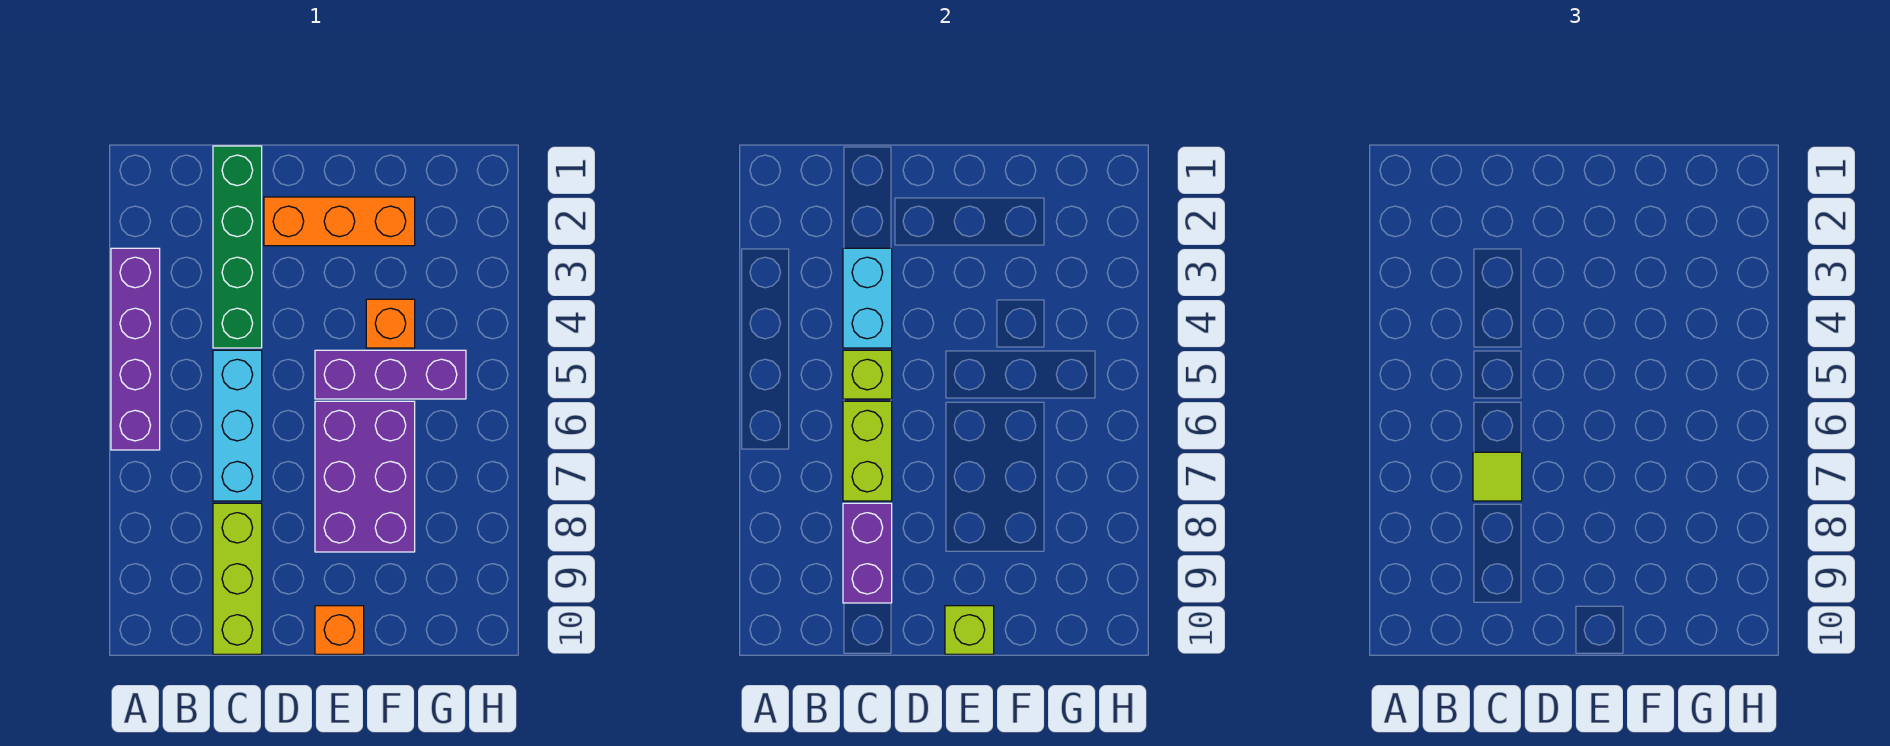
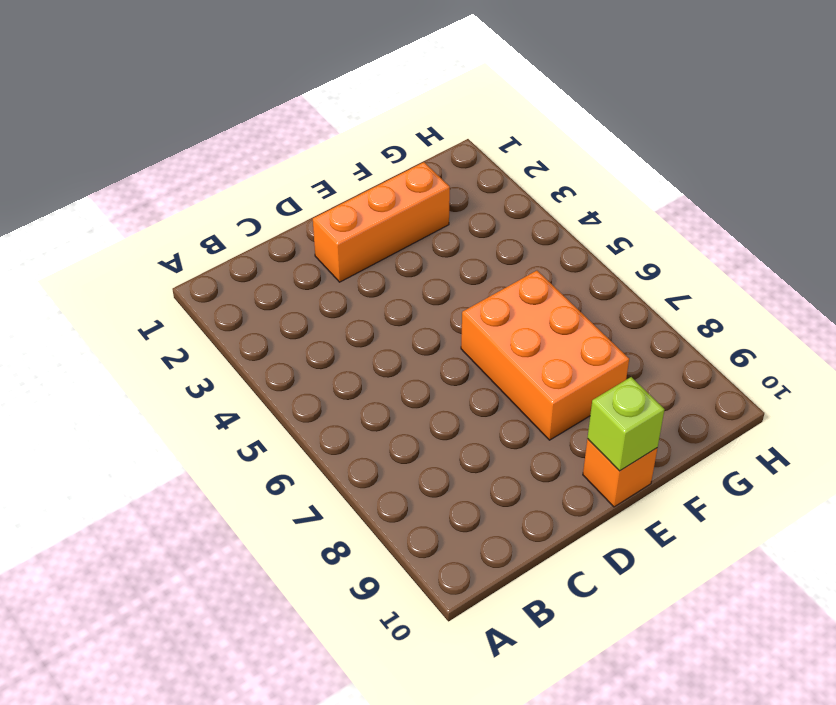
orange 2x3 brick [461,271,629,440] -> purple 2x3 brick [315,401,415,552]
none -> purple 1x4 brick [111,248,160,450]
none -> green 1x4 brick [213,146,262,348]
none -> cyan 1x3 brick [213,350,262,501]

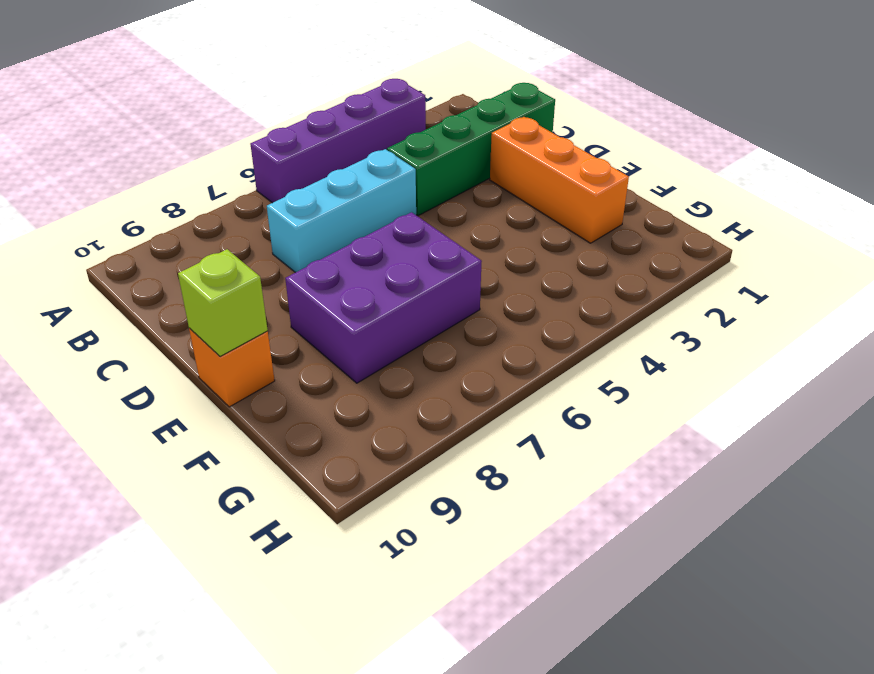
none -> lime 1x3 brick [213,503,262,654]
none -> purple 1x3 brick [315,350,466,399]
none -> orange 1x1 brick [366,299,415,348]

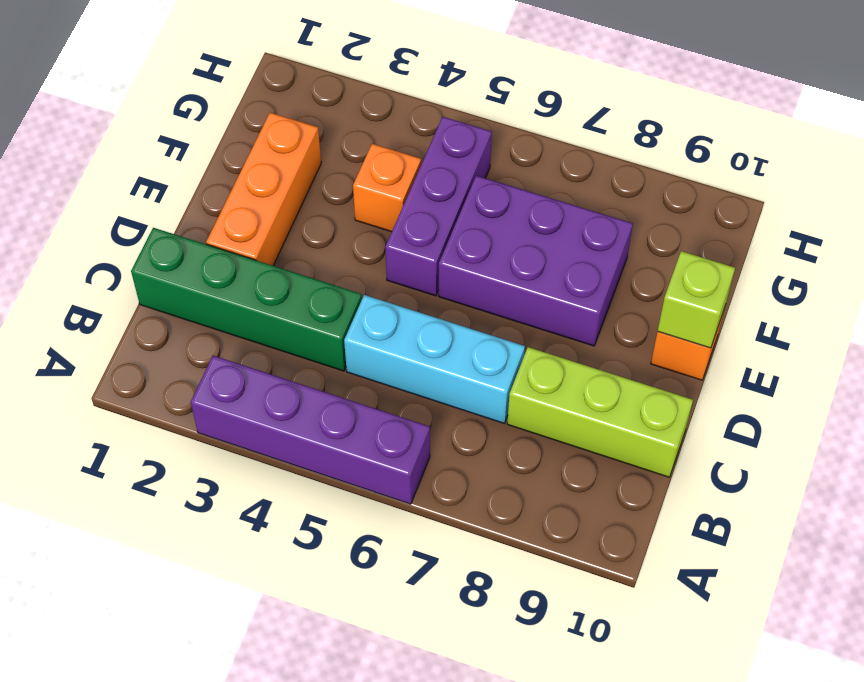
none -> cyan 1x2 brick [843,248,892,348]
none -> lime 1x1 brick [843,350,892,399]
none -> lime 1x2 brick [843,401,892,501]

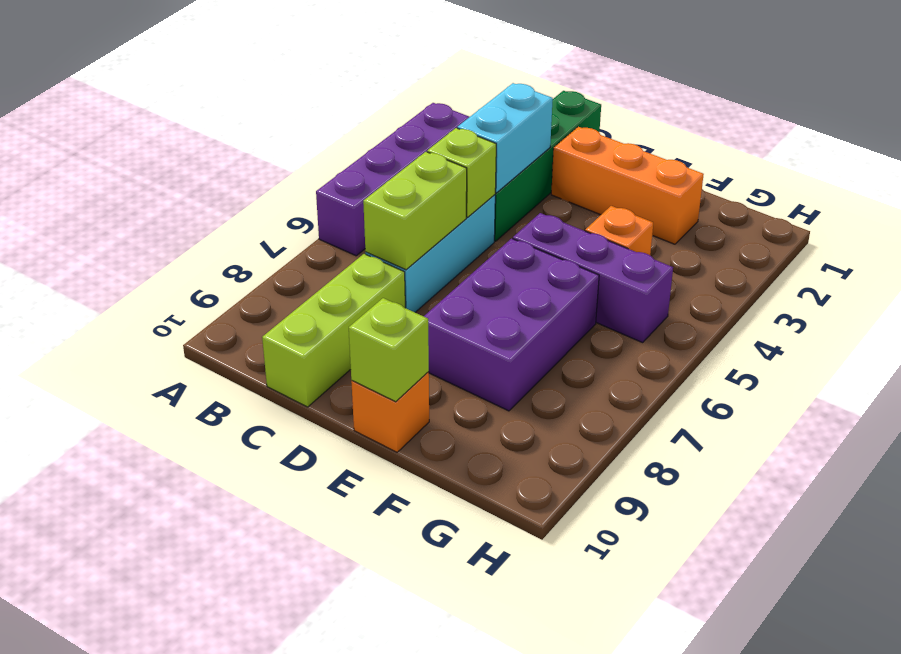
none -> purple 1x2 brick [843,503,892,603]
none -> lime 1x1 tile [1473,452,1522,501]

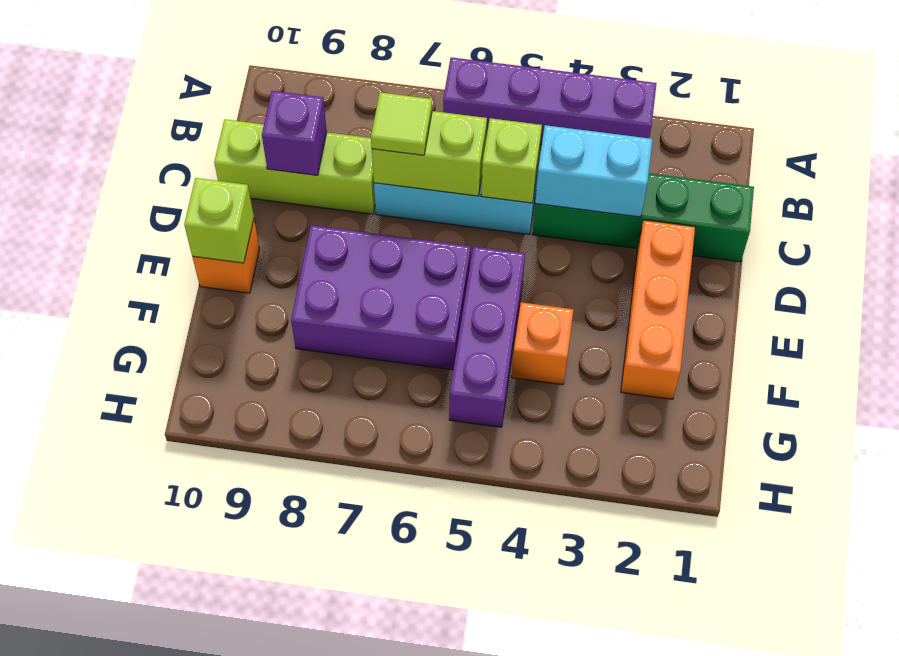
purple 1x1 brick [262,91,327,175] -> purple 1x2 brick [843,503,892,603]

